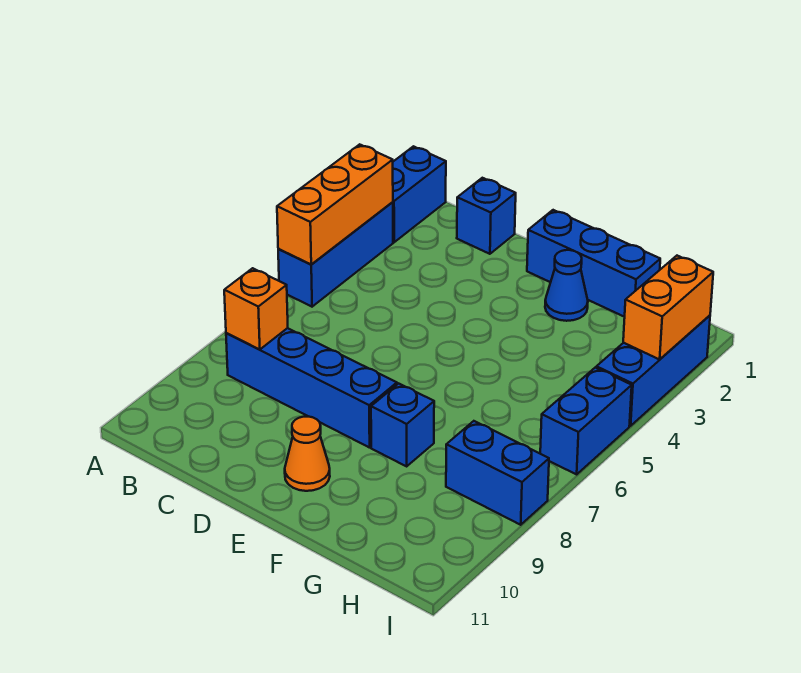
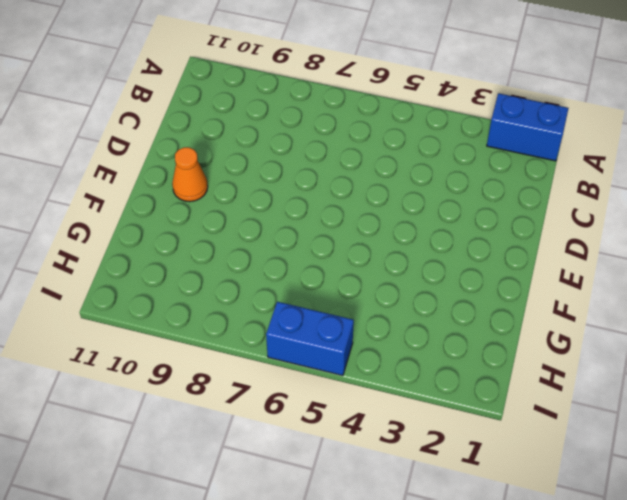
none -> blue 1x3 brick [278,202,393,307]
none -> blue 1x4 brick [226,328,397,448]
none -> blue 1x1 brick [457,178,516,254]

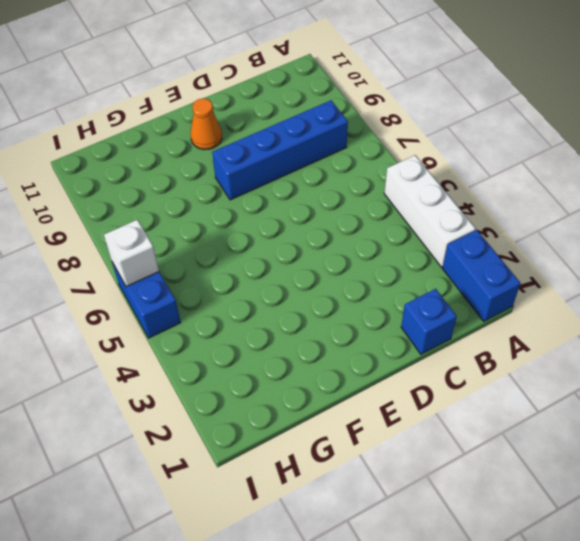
white 1x3 brick [384,155,476,267] -> blue 1x3 brick [278,202,393,307]
white 1x1 brick [104,220,159,287] -> none
none -> blue 1x3 brick [527,210,660,317]
none -> blue 1x1 cone [545,250,588,321]
none -> blue 1x1 brick [371,383,434,466]

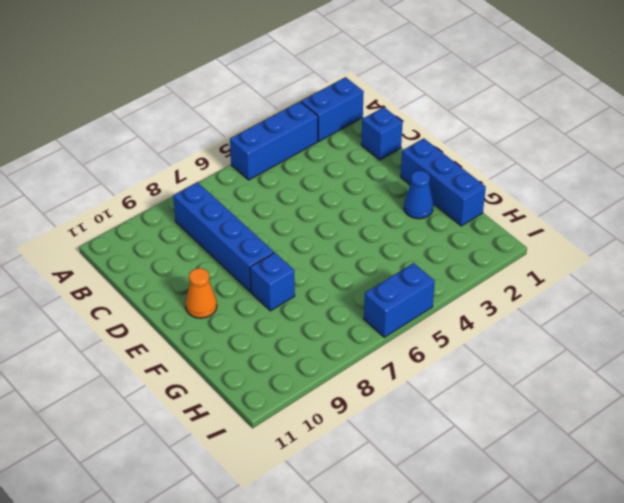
none -> blue 1x2 brick [446,421,549,525]
none -> blue 1x3 brick [596,315,710,426]
none -> orange 1x3 brick [277,144,393,265]

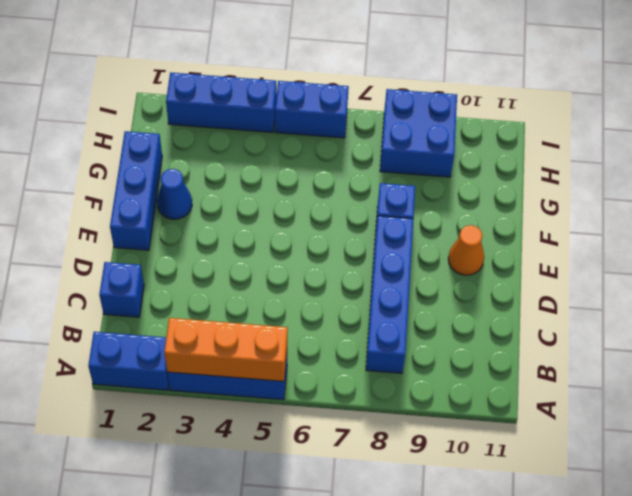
blue 2x2 brick [380,89,457,177] -> blue 1x2 brick [446,421,549,525]
none -> orange 1x1 brick [224,268,288,350]
none -> orange 1x2 brick [623,256,713,359]

